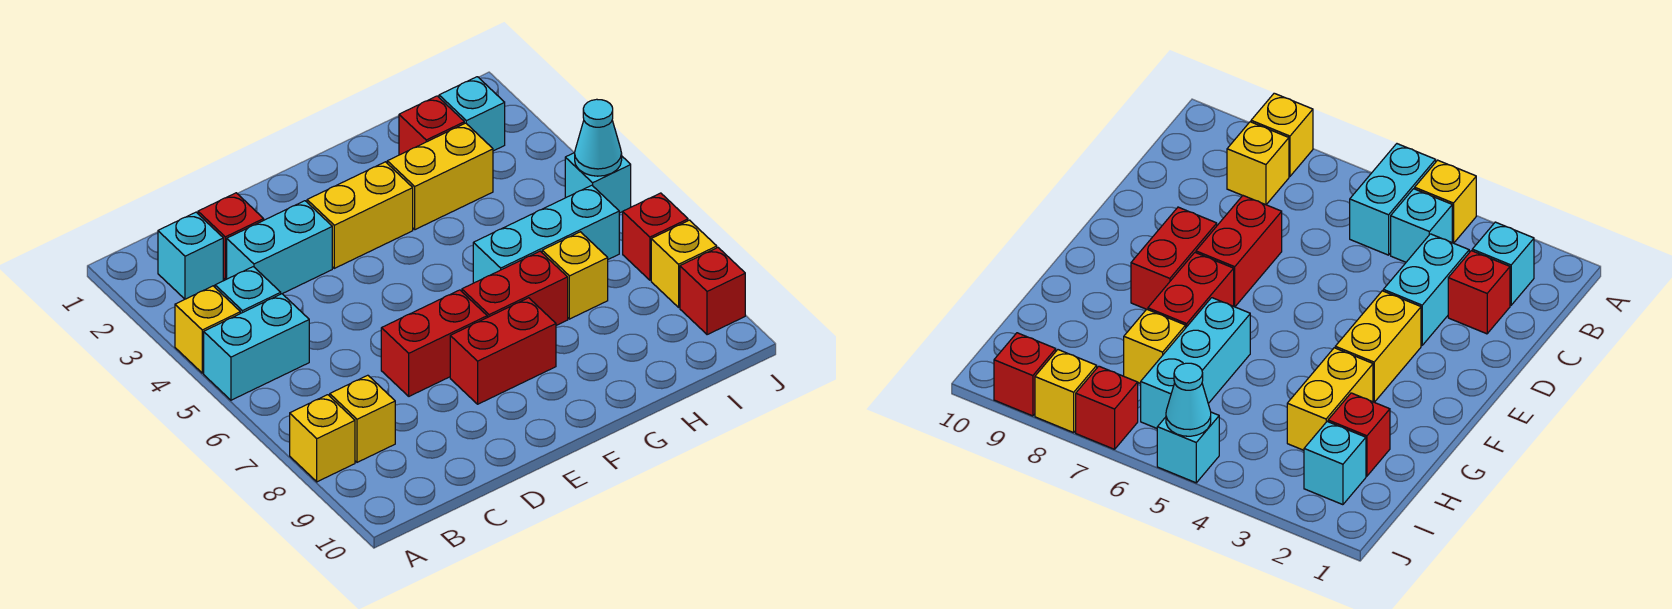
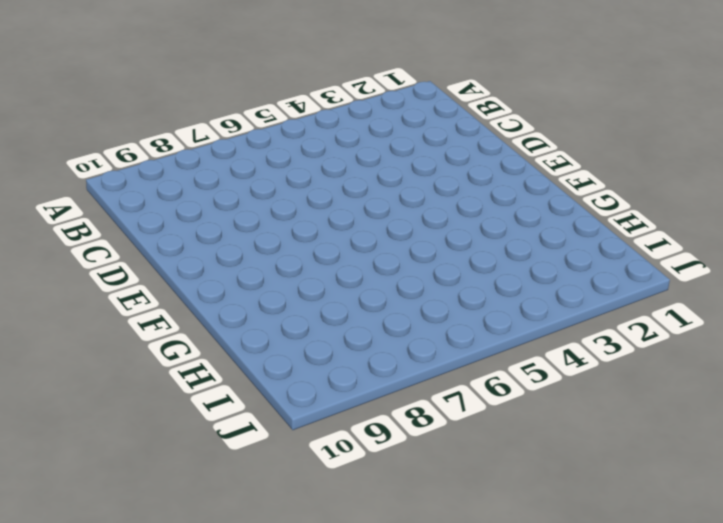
none -> yellow 1x1 brick [175,286,240,373]
none -> cyan 1x2 brick [204,294,309,400]
none -> yellow 1x1 brick [290,395,355,482]

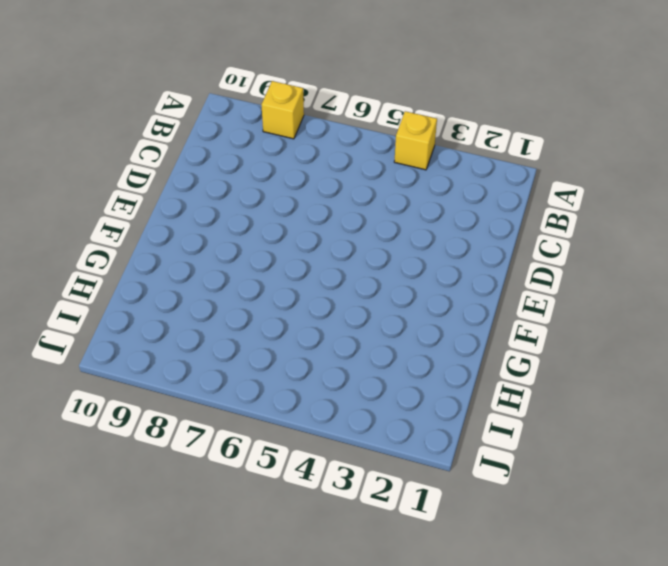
none -> cyan 1x2 brick [204,294,309,400]
none -> cyan 1x1 brick [158,212,223,299]
none -> cyan 1x1 brick [215,267,281,313]

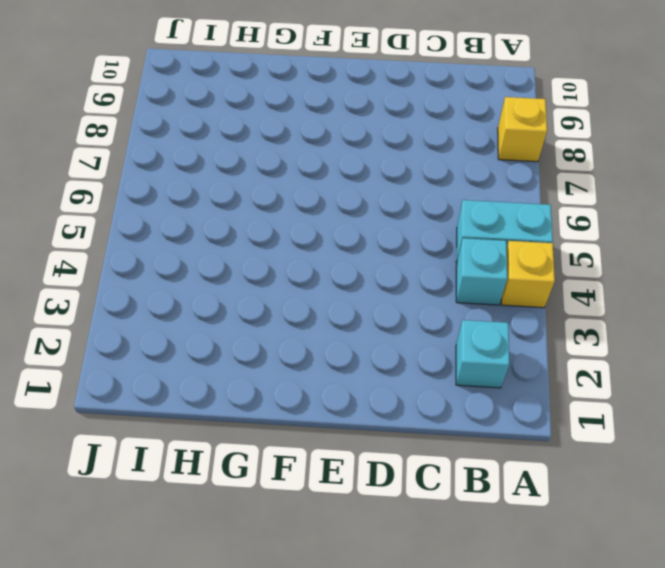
none -> yellow 1x1 brick [330,375,395,462]
none -> red 1x1 brick [198,193,264,280]
none -> cyan 1x2 brick [227,201,332,294]

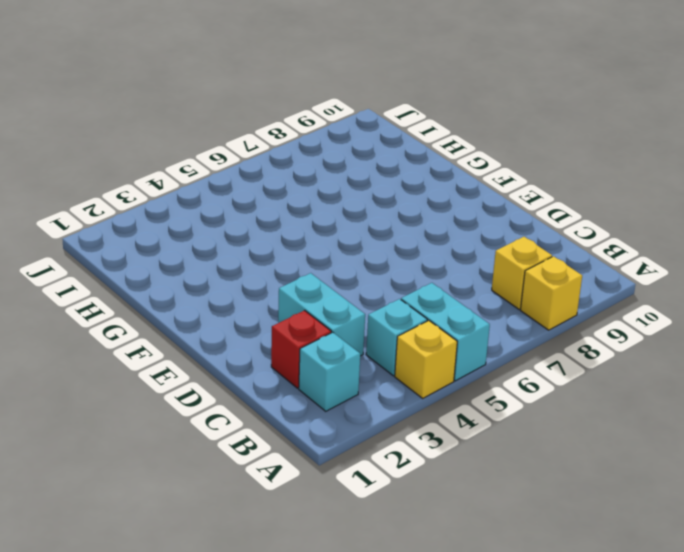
none -> red 1x2 brick [381,290,487,396]
none -> yellow 1x2 brick [307,162,413,268]
none -> red 1x2 brick [450,298,556,404]

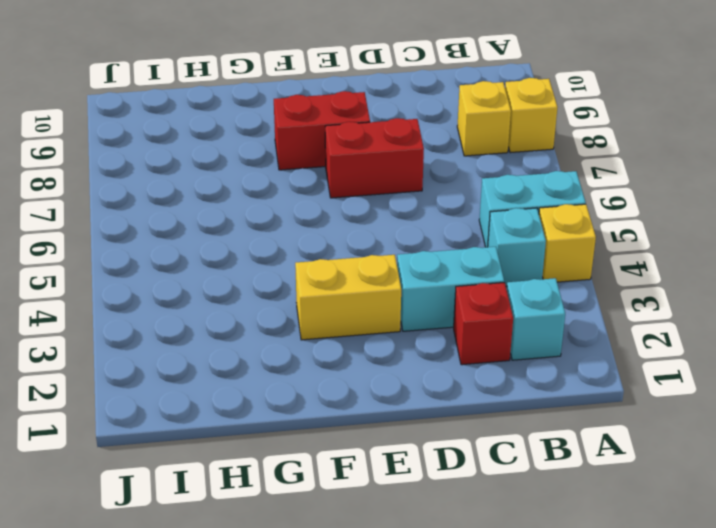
none -> red 1x2 brick [462,251,568,325]
none -> yellow 1x2 brick [387,123,493,230]
none -> cyan 1x3 brick [473,185,619,283]

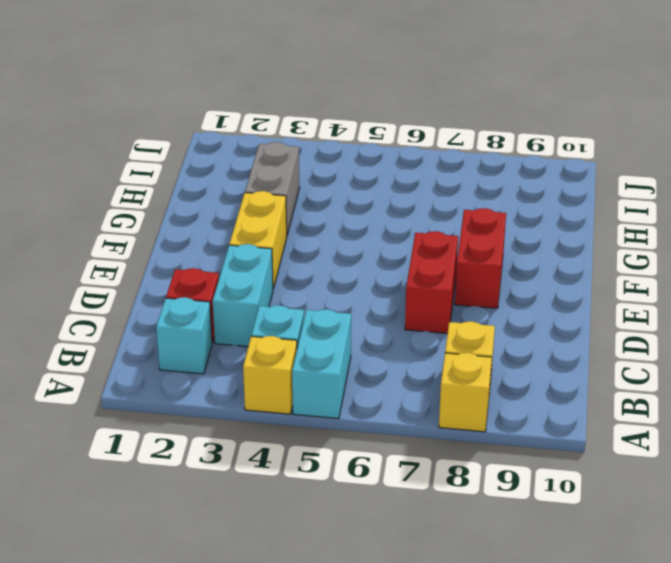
grey 1x2 brick [245,142,300,235] -> yellow 1x2 brick [387,123,493,230]
none -> red 1x2 brick [462,251,568,325]
none -> cyan 1x3 brick [473,185,619,283]
none -> red 1x1 brick [399,96,464,155]

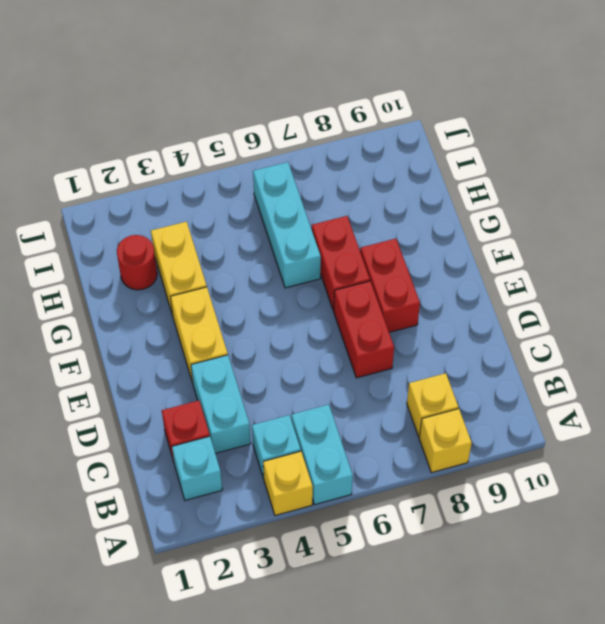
red 1x1 round brick [117,235,157,290] -> red 1x1 brick [399,96,464,155]
none -> yellow 1x1 brick [542,232,608,319]
none -> cyan 1x1 brick [439,77,505,151]
none -> cyan 1x1 brick [565,153,631,213]

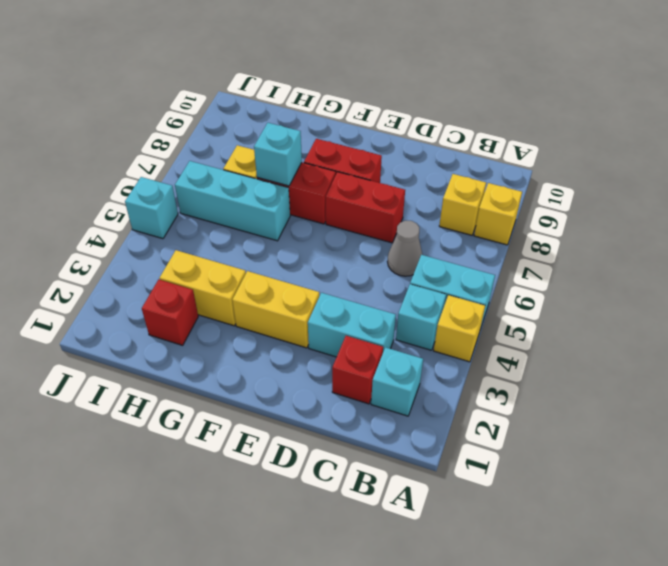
grey 1x1 cone [387,221,422,276] -> none
cyan 1x1 brick [254,123,302,186] -> cyan 1x1 brick moved to [439,77,505,151]
none -> red 1x1 brick [623,193,688,280]
none -> yellow 1x1 brick [651,220,717,307]
none -> red 1x1 brick [680,248,745,335]

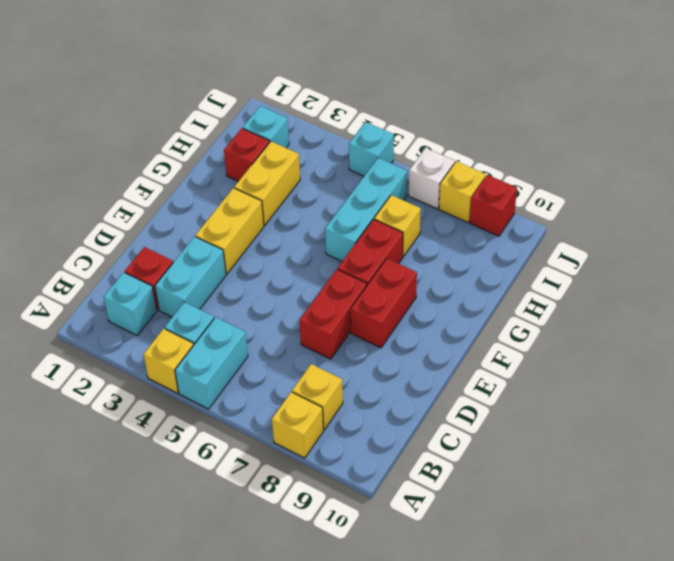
white 1x1 brick [409,148,455,209] -> red 1x1 brick [623,193,688,280]
none -> cyan 1x1 cone [575,99,622,176]

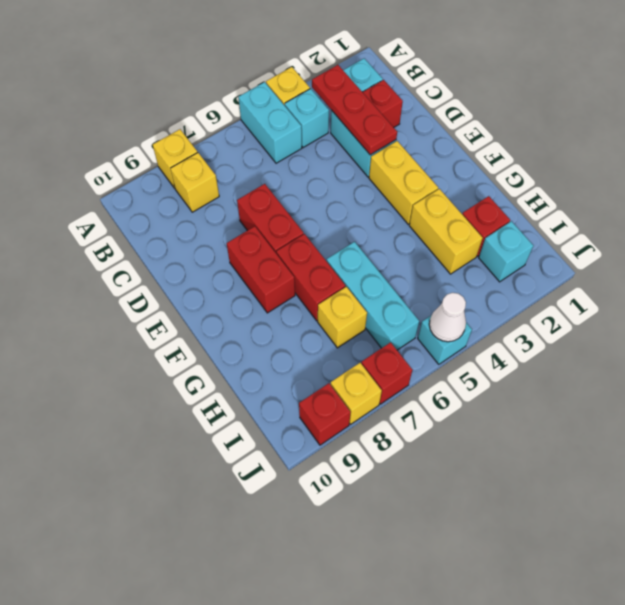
red 1x3 plate [312,65,397,155] -> none
white 1x1 cone [429,293,466,342] -> cyan 1x1 cone [575,99,622,176]

